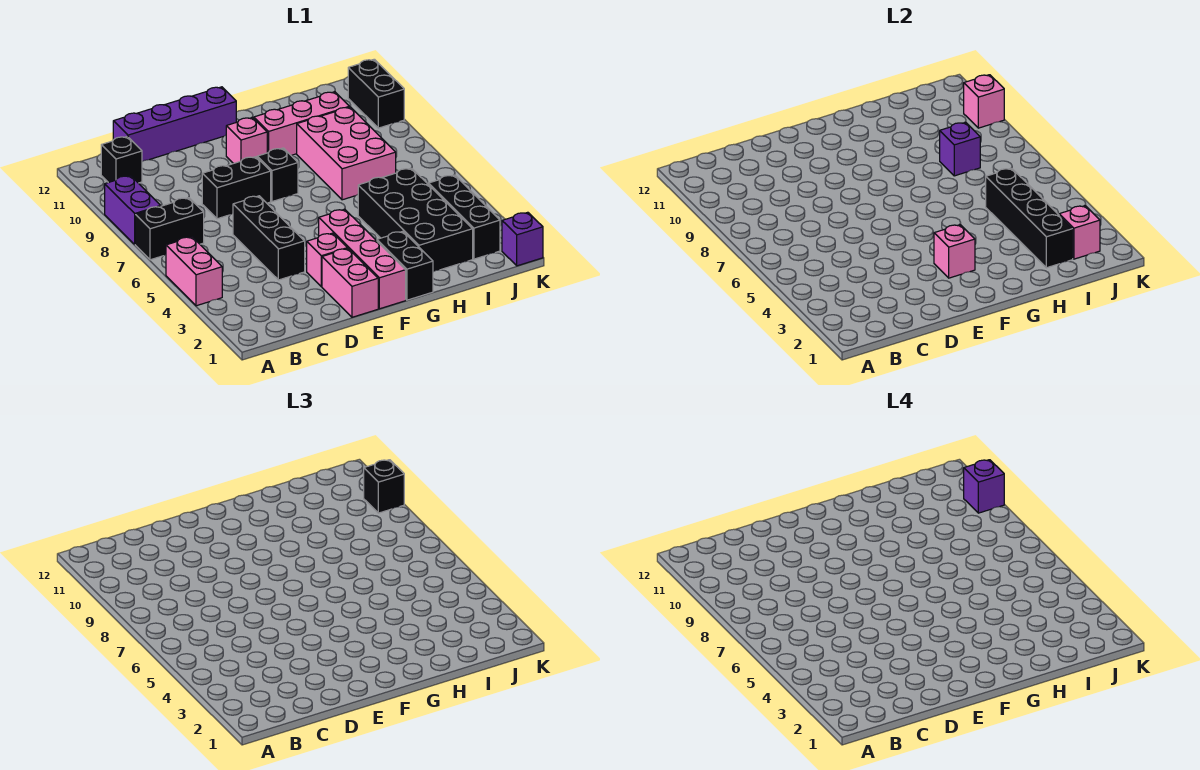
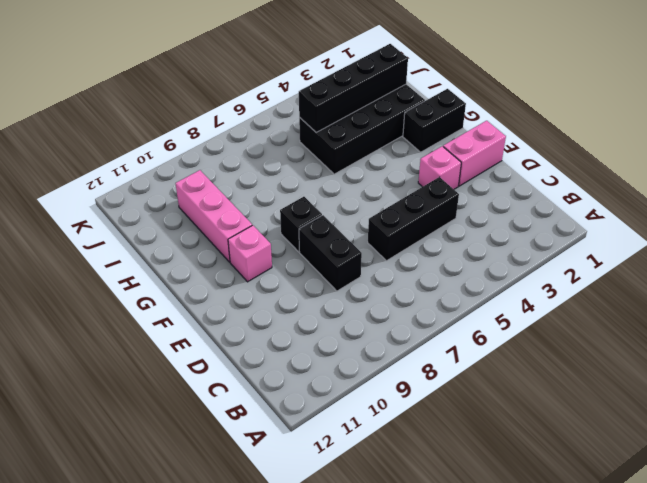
none -> pink 1x2 brick [166,237,222,306]
none -> black 1x2 brick [135,198,204,260]
none -> purple 1x2 brick [105,176,160,244]

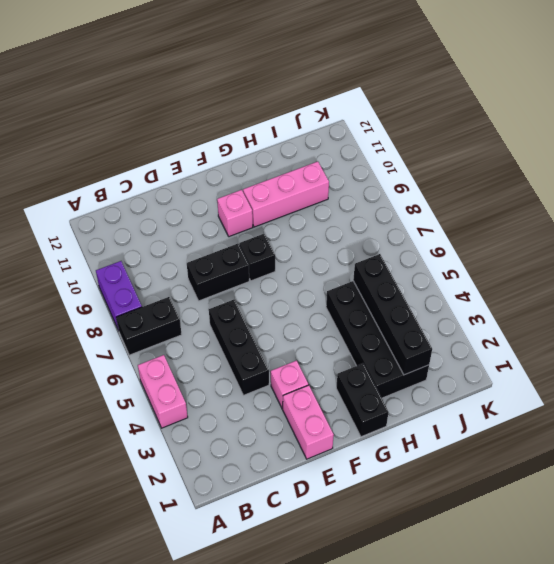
none -> black 1x1 brick [101,136,142,183]
none -> purple 1x4 brick [113,87,236,161]
none -> pink 1x4 brick [319,209,406,309]

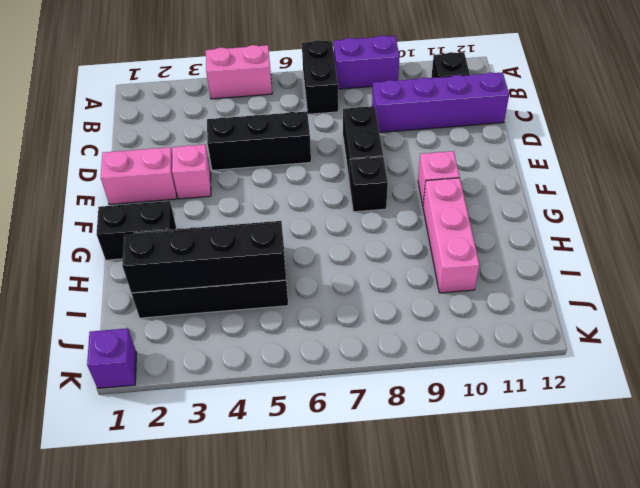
purple 1x4 brick [372,72,509,132] -> purple 1x4 brick turned to [113,87,236,161]
none -> pink 1x4 brick [319,209,406,309]
none -> pink 2x3 brick [297,107,396,200]
none -> black 1x3 brick [429,175,500,259]

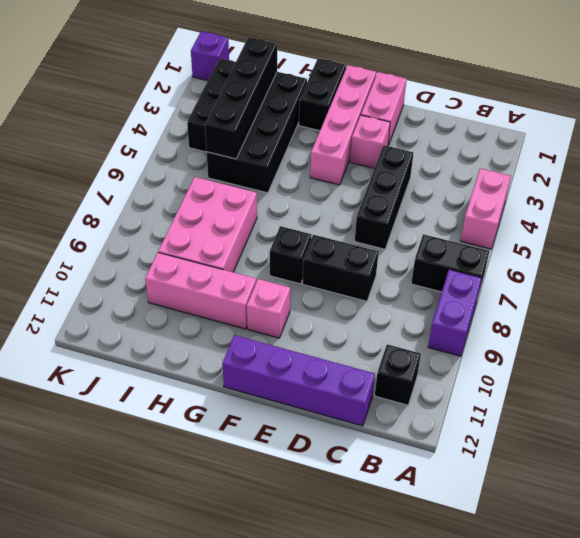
none -> black 1x2 brick [348,59,404,128]
none -> pink 1x1 brick [934,225,975,278]
none -> purple 1x1 brick [940,122,980,176]

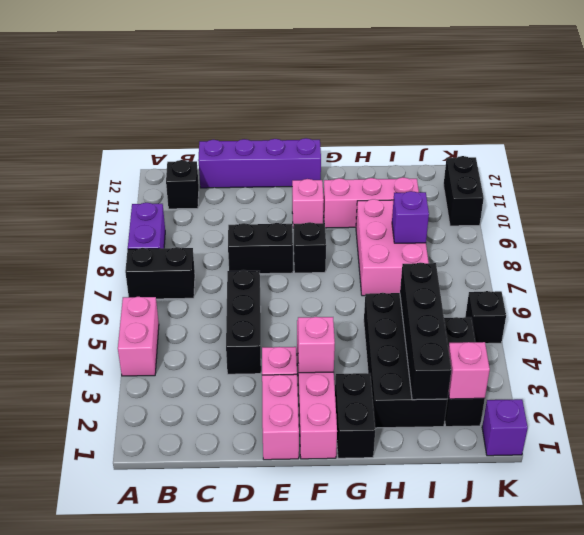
black 1x1 brick [465,291,506,344] -> black 1x1 brick moved to [364,460,404,513]
none -> pink 1x1 brick [964,75,1004,128]
none -> purple 1x1 brick [964,460,1004,513]

